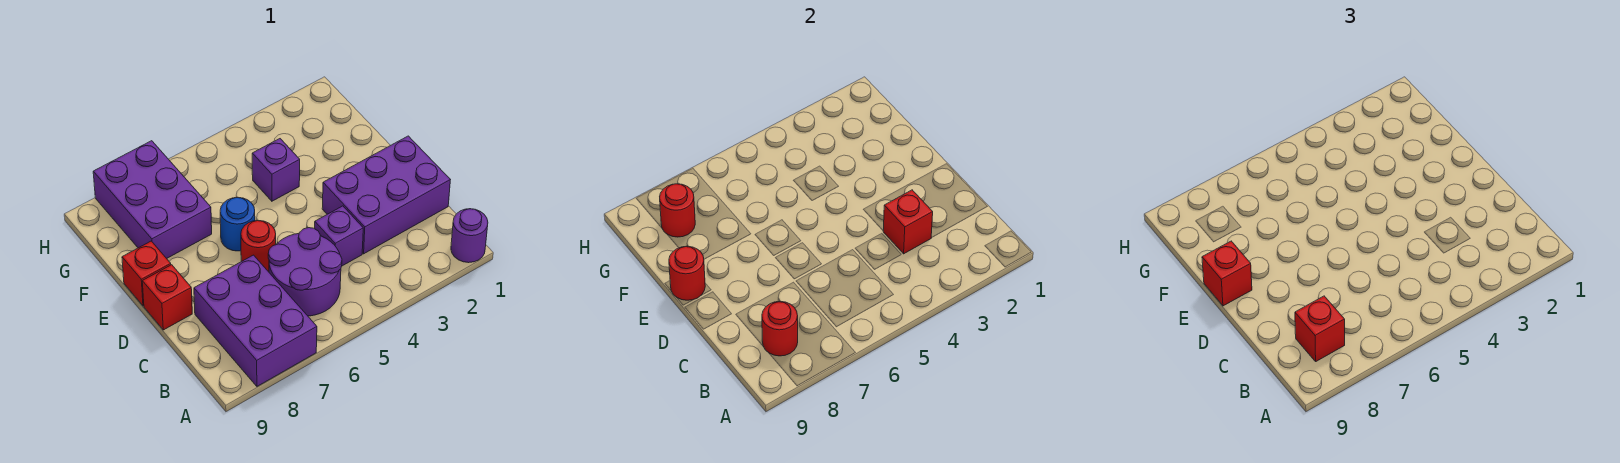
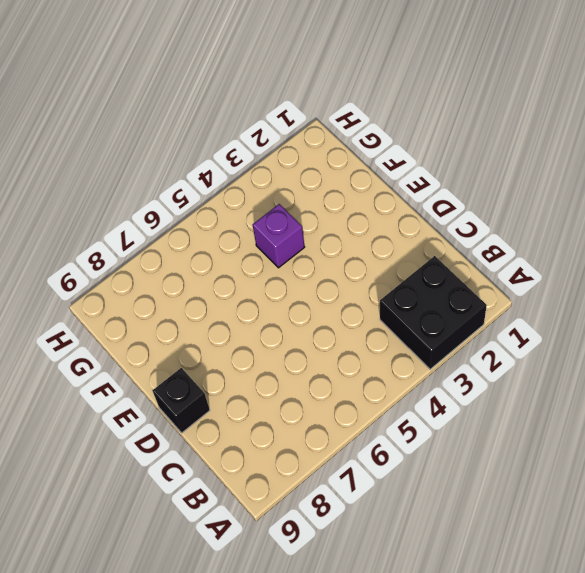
black 2x2 brick [380,256,487,369] -> none
black 1x1 brick [152,368,210,433] -> red 1x1 brick [142,265,192,330]
none -> purple 1x1 round brick [451,209,488,263]
none -> purple 2x3 brick [194,255,317,386]
none -> purple 2x2 round brick [268,228,342,316]

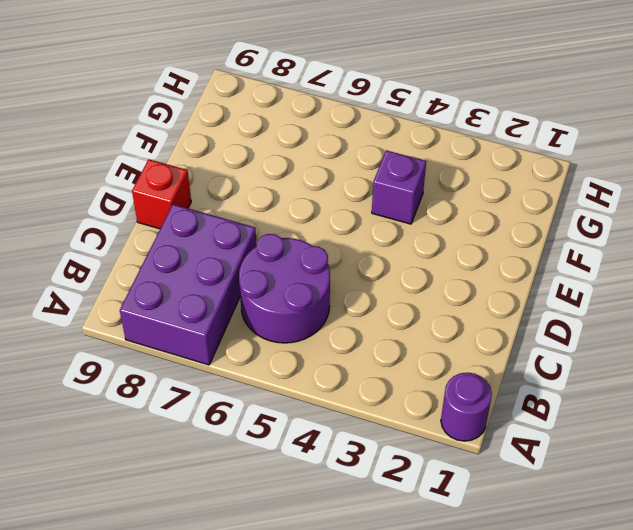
none -> purple 2x3 brick [322,136,450,254]
none -> purple 1x1 brick [315,206,363,266]
none -> red 1x1 round brick [241,221,276,272]

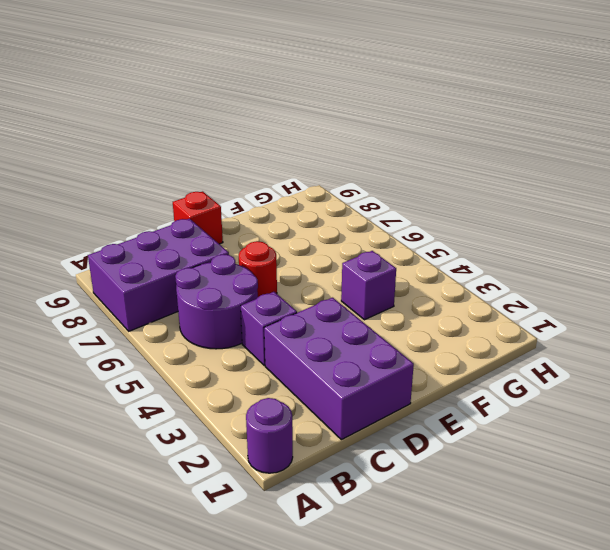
none -> blue 1x1 round brick [220,197,255,251]
none -> red 1x1 brick [122,241,171,306]
none -> purple 2x3 brick [93,141,212,259]

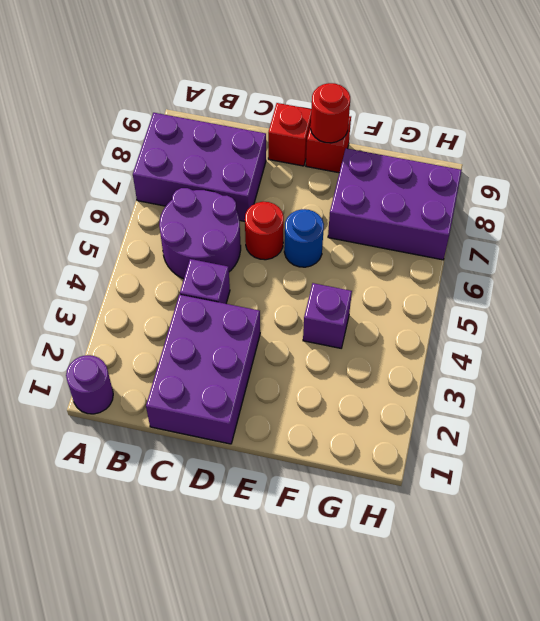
none -> red 1x1 round brick [762,301,798,356]
none -> red 1x1 brick [883,190,933,254]
none -> red 1x1 round brick [660,184,695,237]

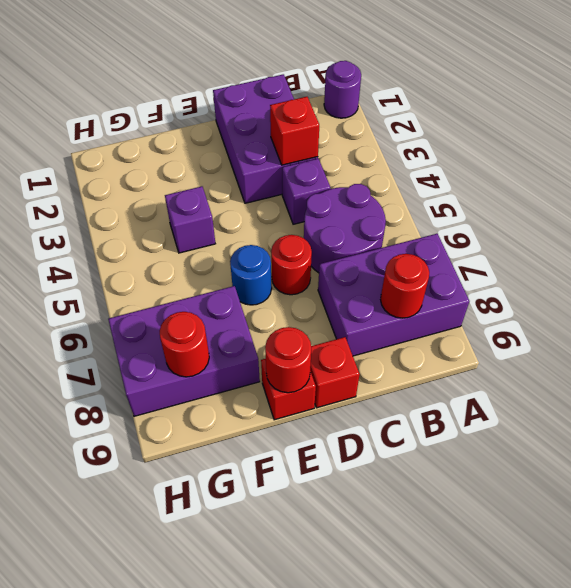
none -> red 1x1 brick [1295,296,1345,361]
none -> red 1x1 brick [1202,241,1252,306]

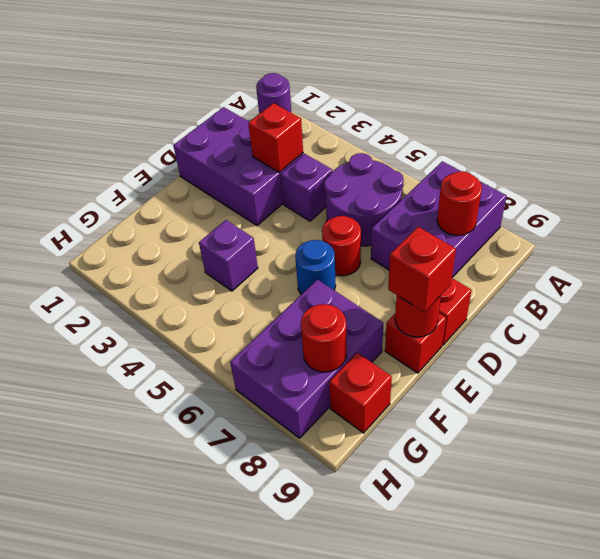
red 1x1 brick [329,353,392,433] -> red 1x1 brick moved to [1295,296,1345,361]

